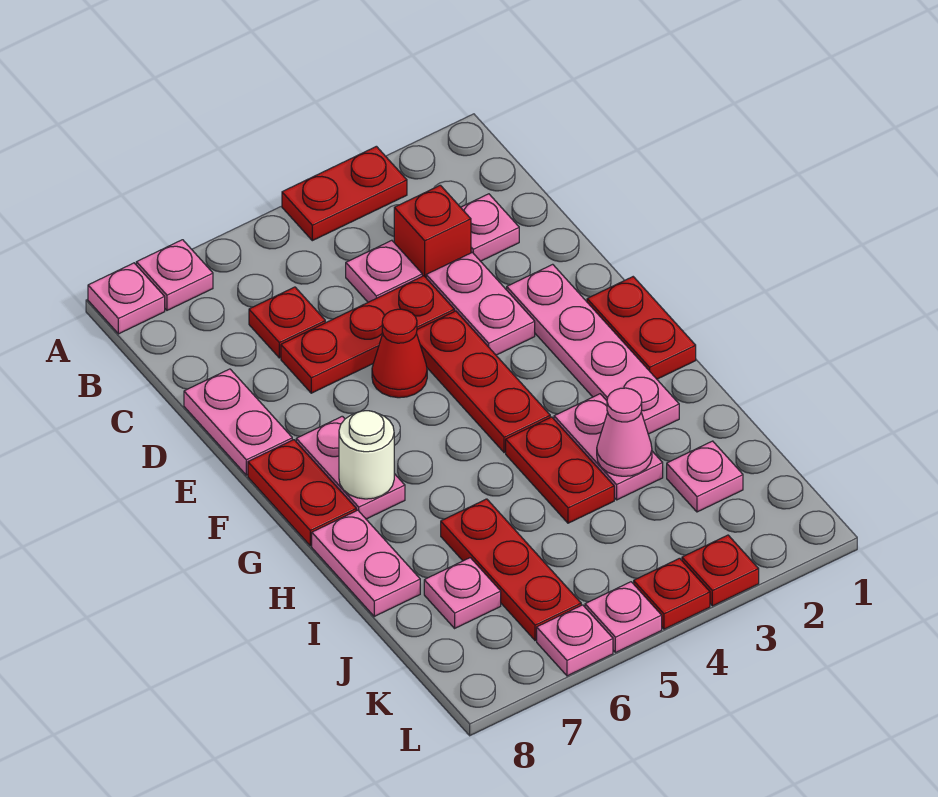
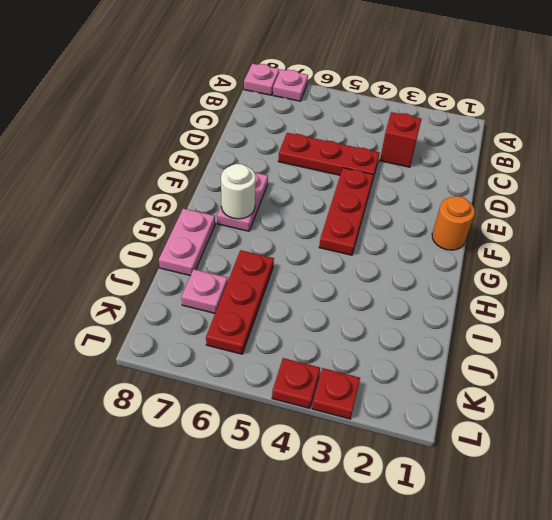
orange 1x1 round brick [432,196,475,250] -> red 1x2 plate [587,277,696,379]
none -> red 1x2 plate [282,146,407,241]
none -> pink 1x1 plate [461,194,519,261]
none -> pink 1x1 plate [346,240,422,302]

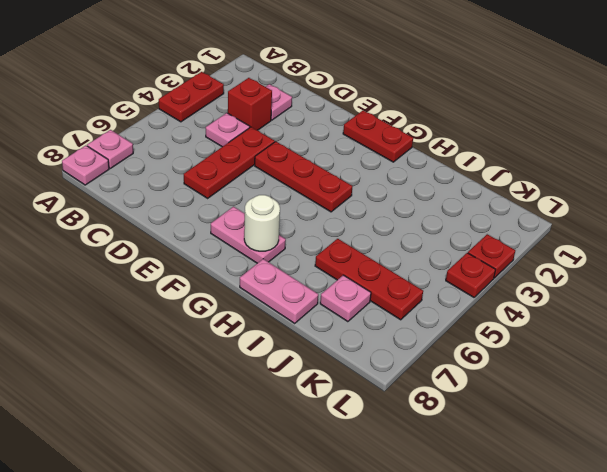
none -> red 1x1 plate [249,287,325,358]
none -> pink 1x2 plate [426,252,535,355]
none -> pink 1x2 plate [184,369,292,475]

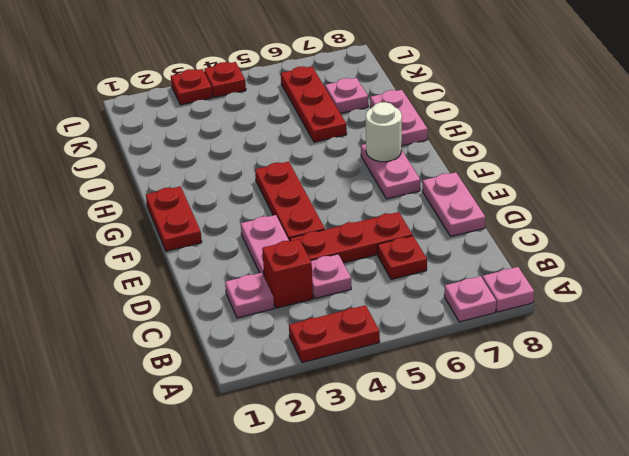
none -> pink 1x4 plate [507,264,679,434]
none -> red 1x1 cone [372,309,427,398]
none -> red 1x2 plate [248,440,356,546]

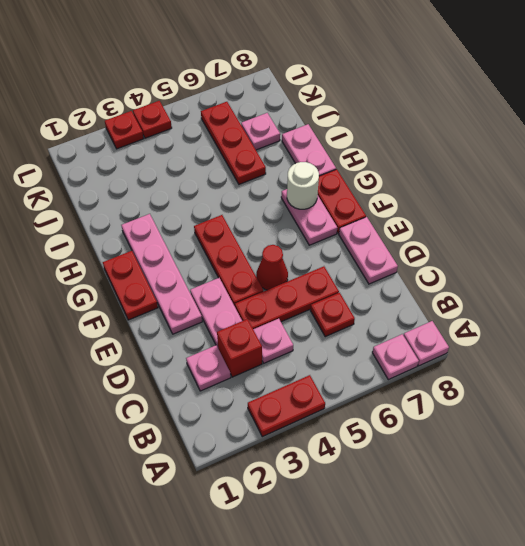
none -> pink 1x2 plate [554,394,663,500]
none -> red 1x2 plate [506,417,614,523]
none -> pink 1x1 plate [667,441,743,512]

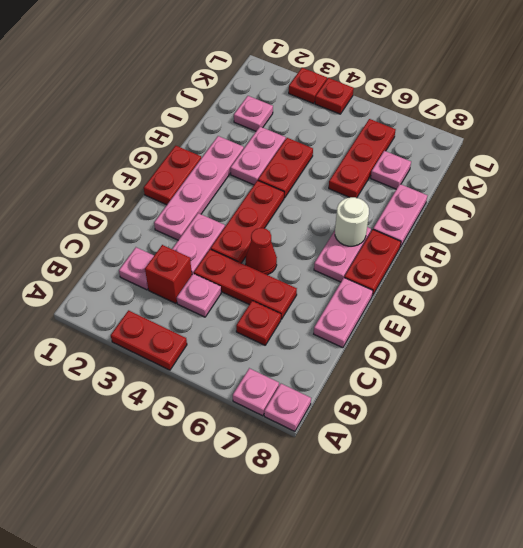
none -> pink 1x1 plate [585,582,662,653]
none -> pink 1x1 plate [537,605,613,676]
none -> pink 1x1 cone [597,388,652,476]

